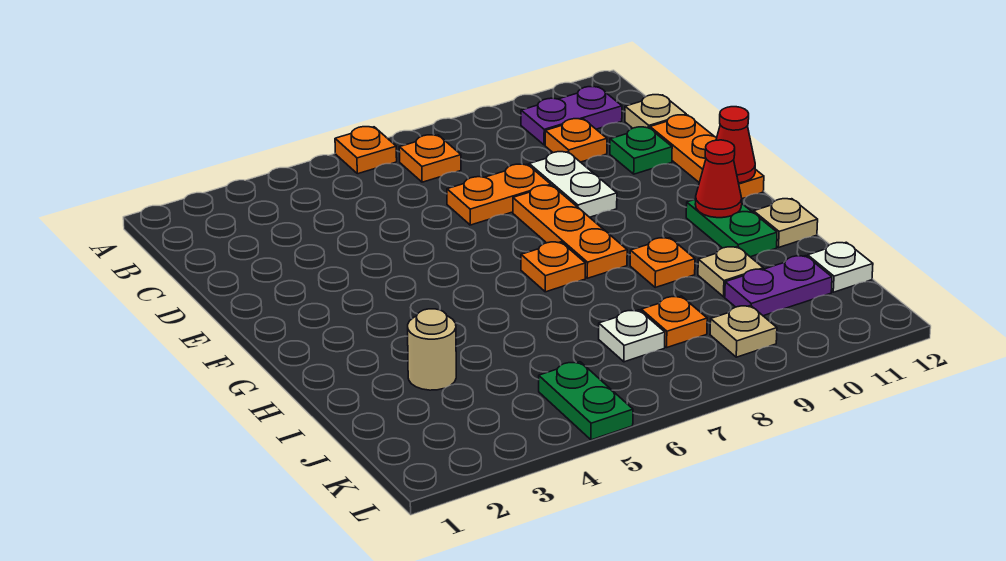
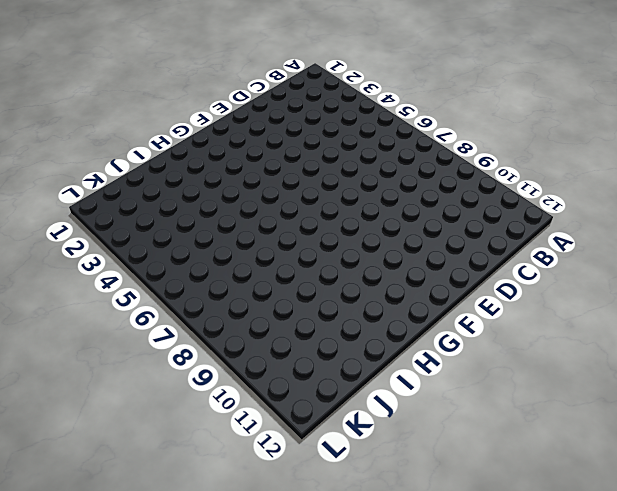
none -> orange 1x1 plate [335,127,397,174]
none -> orange 1x1 plate [399,135,461,182]
none -> purple 1x2 plate [521,87,622,145]

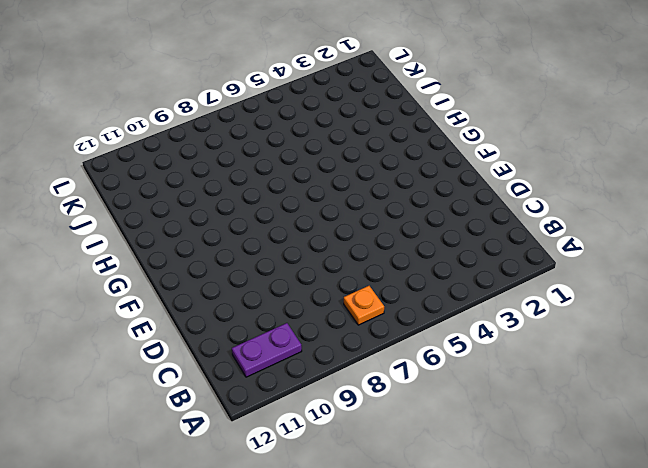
none -> orange 1x1 plate [335,127,397,174]
none -> orange 1x1 plate [545,119,607,162]
none -> tan 1x1 plate [625,95,686,128]

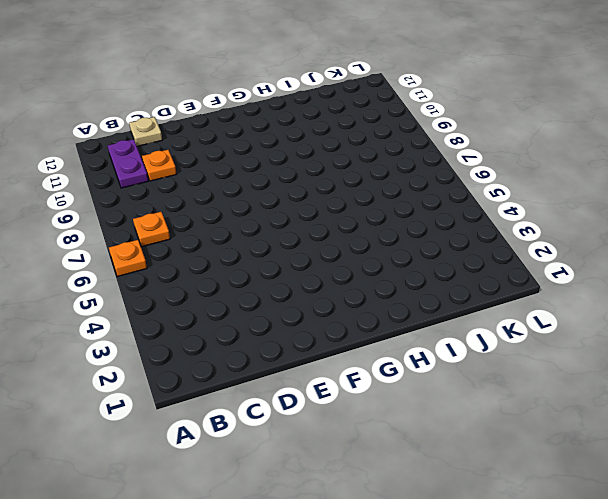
none -> orange 1x2 plate [447,164,551,225]
none -> white 1x2 plate [529,152,617,217]
none -> green 1x1 plate [610,127,672,174]

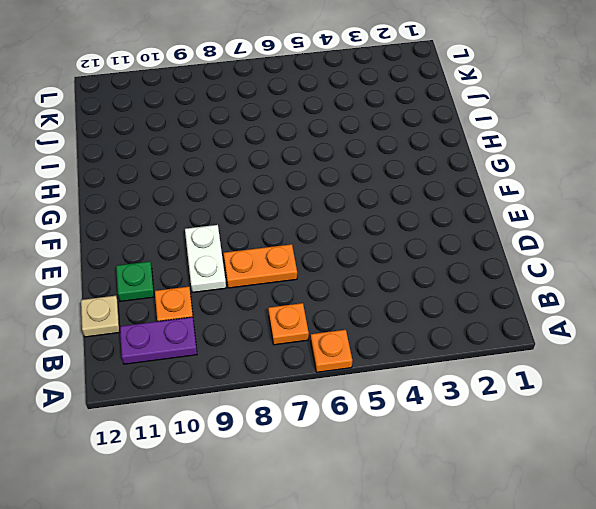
none -> orange 1x3 plate [650,115,764,199]
none -> orange 1x3 plate [513,185,627,278]
none -> orange 1x1 plate [521,242,585,292]

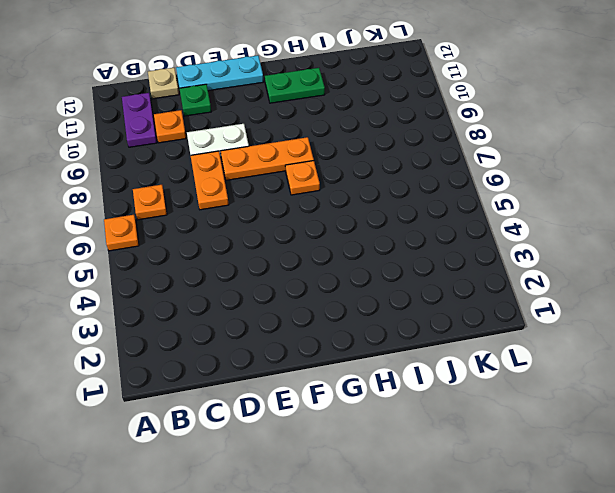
cyan 1x3 plate [176,55,263,91] -> orange 1x3 plate [650,115,764,199]
none -> orange 1x1 plate [630,238,695,287]
none -> tan 1x1 plate [753,199,818,247]
none -> tan 1x1 round brick [408,309,456,390]

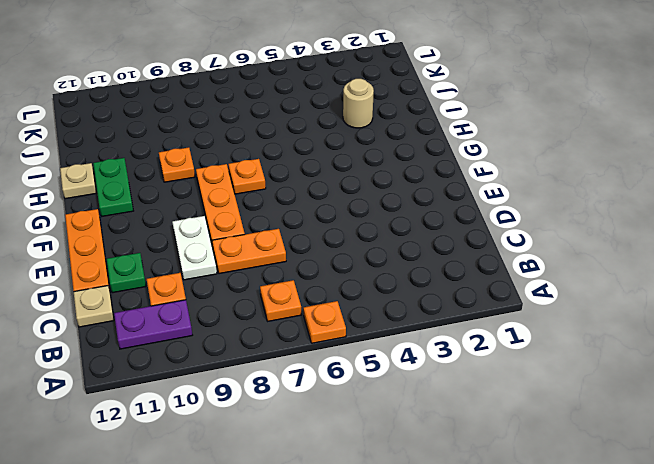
none -> tan 1x1 plate [698,247,763,297]
none -> white 1x1 plate [599,310,665,362]
none -> orange 1x1 plate [641,296,707,347]

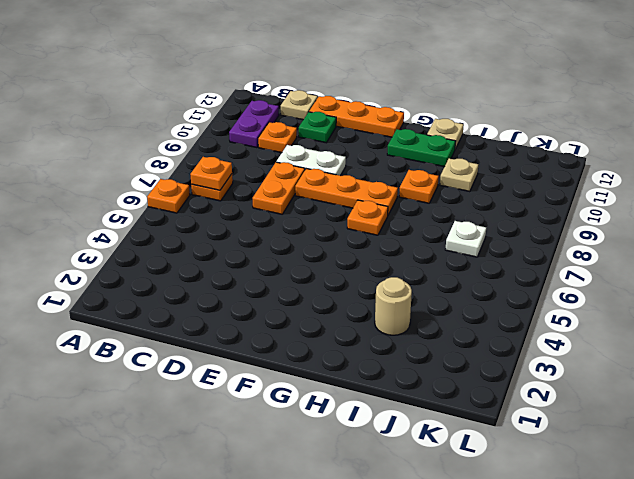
orange 1x1 plate [190,157,232,190] -> orange 1x1 plate moved to [641,296,707,347]
none -> purple 1x2 plate [725,256,832,316]
none -> white 1x1 plate [808,242,873,292]
none -> green 1x2 plate [539,362,633,440]

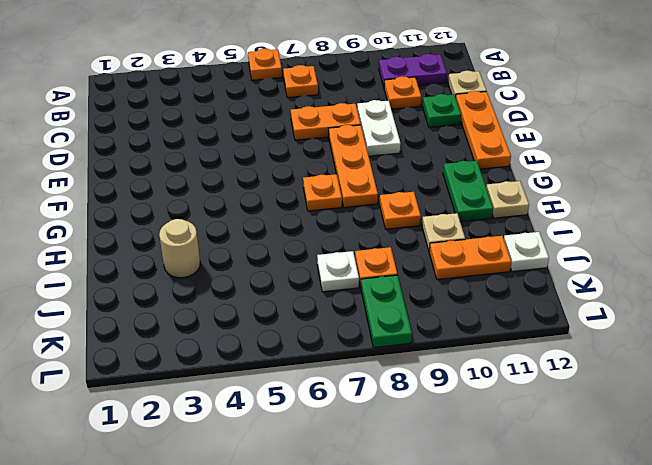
orange 1x2 plate [429,236,511,280] -> purple 1x2 plate [725,256,832,316]
green 1x2 plate [361,275,412,348] -> green 1x2 plate moved to [539,362,633,440]
none -> tan 1x1 plate [710,306,777,357]
none -> red 1x1 cone [716,107,755,183]
none -> red 1x1 cone [695,140,742,218]

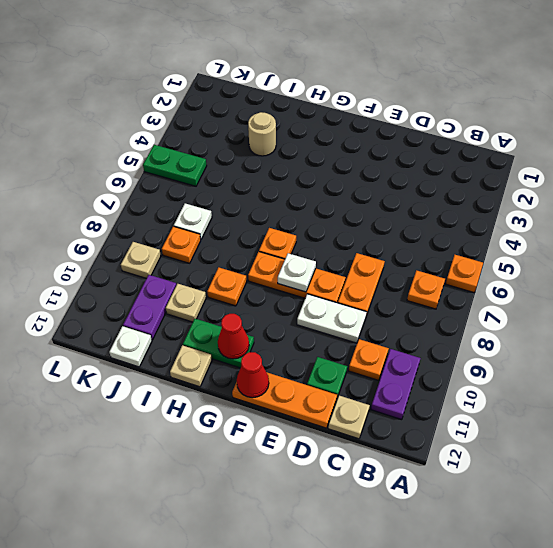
white 1x1 plate [278,253,316,292] -> none

